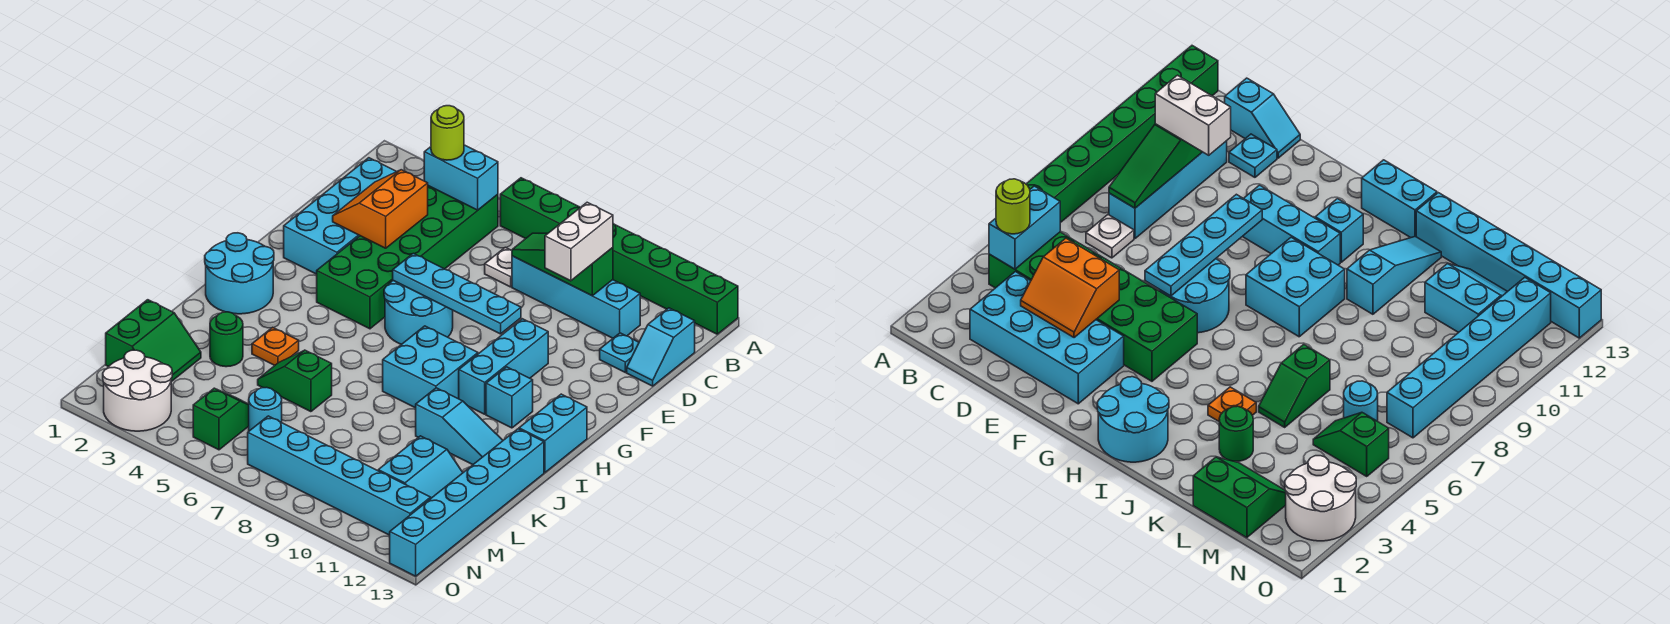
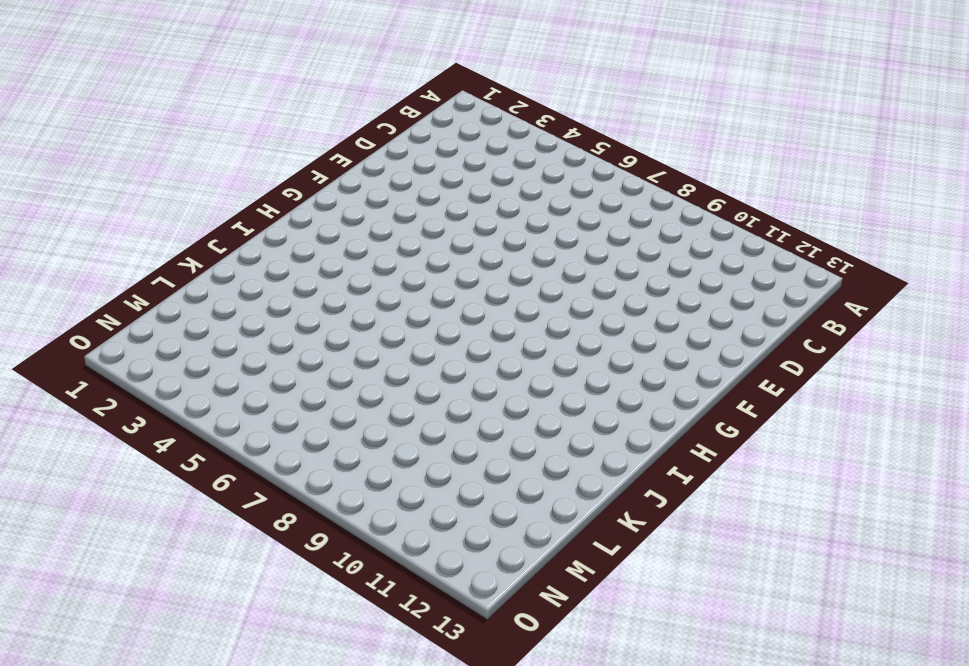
none -> green 1x8 brick [500,178,738,334]
none -> green 2x6 brick [317,186,498,329]
none -> cyan 2x4 brick [284,158,396,274]
none -> white 1x1 plate [485,247,512,287]

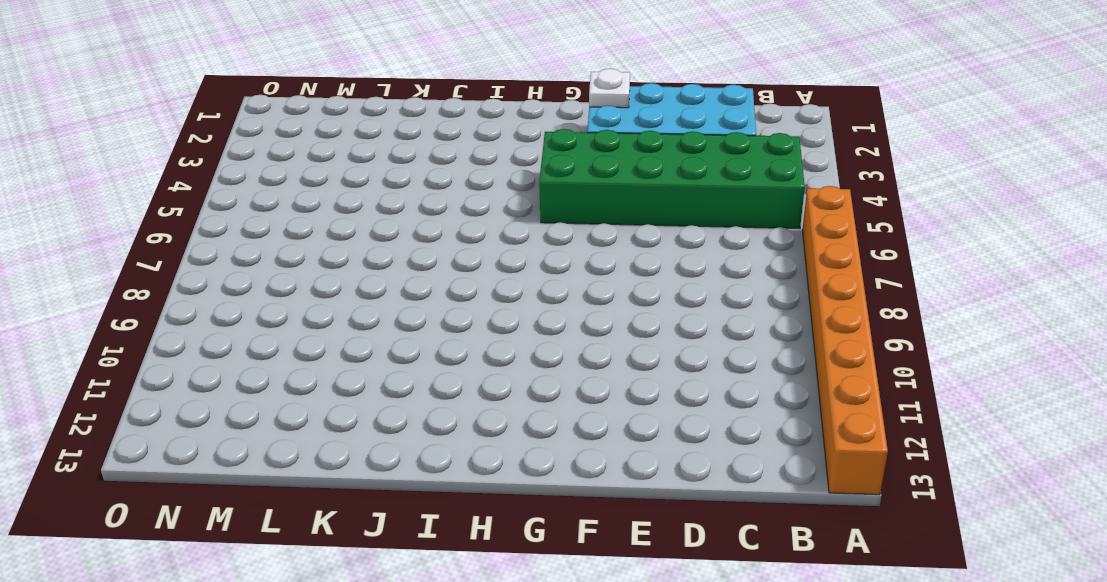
orange 1x8 brick [802,186,888,495] -> green 1x8 brick [500,178,738,334]
white 1x1 plate [589,68,630,108] -> white 1x1 plate moved to [485,247,512,287]
none -> cyan 1x4 brick [512,256,640,338]
none -> cyan 1x2 slope [627,308,695,386]
none -> cyan 1x1 plate [600,333,639,372]
none -> cyan 2x2 round brick [384,281,453,345]

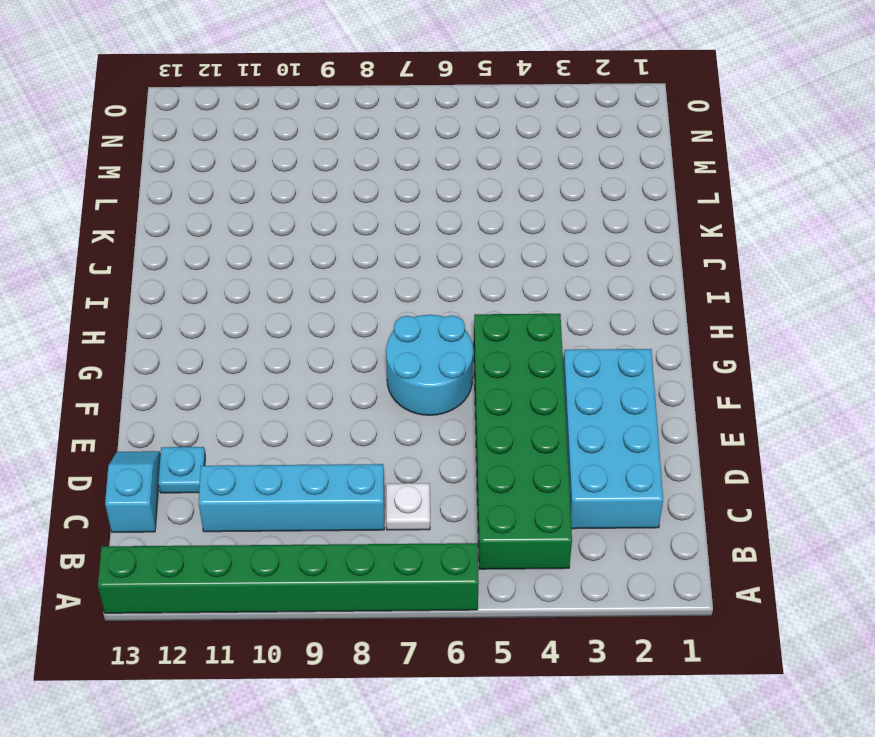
none -> cyan 1x3 brick [459,319,548,414]
none -> cyan 2x2 round brick [205,233,274,314]
none -> cyan 2x2 brick [383,326,478,408]
none -> cyan 1x1 brick [486,367,533,428]

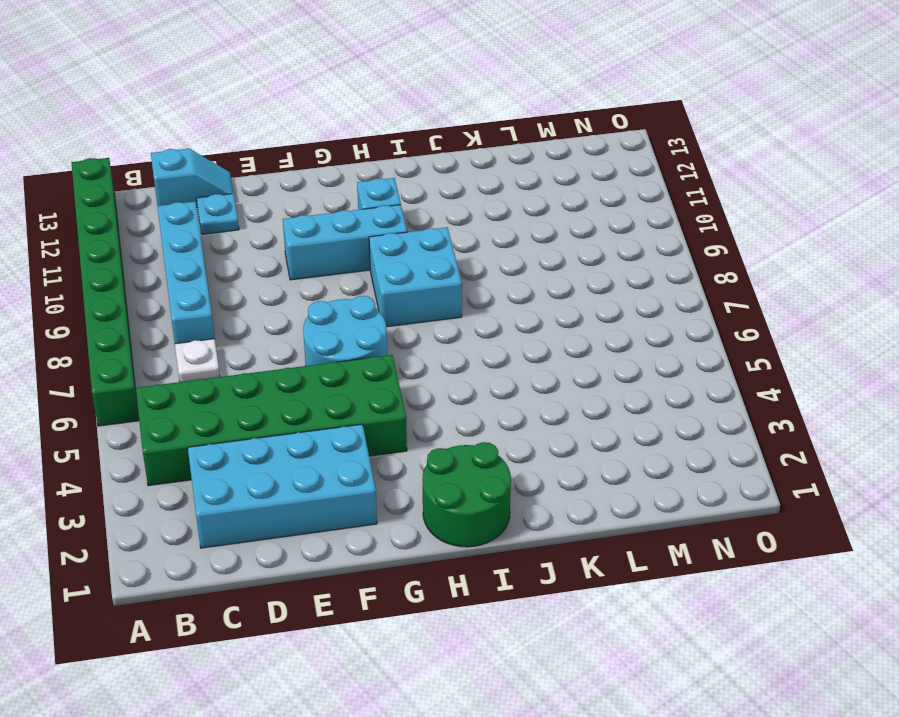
green 2x2 round brick [422,442,511,547] -> cyan 2x2 round brick [205,233,274,314]
none -> cyan 1x2 brick [519,394,587,473]
none -> orange 1x1 plate [252,327,299,365]
none -> cyan 1x3 slope [416,388,503,465]
none -> cyan 1x6 brick [390,429,544,576]

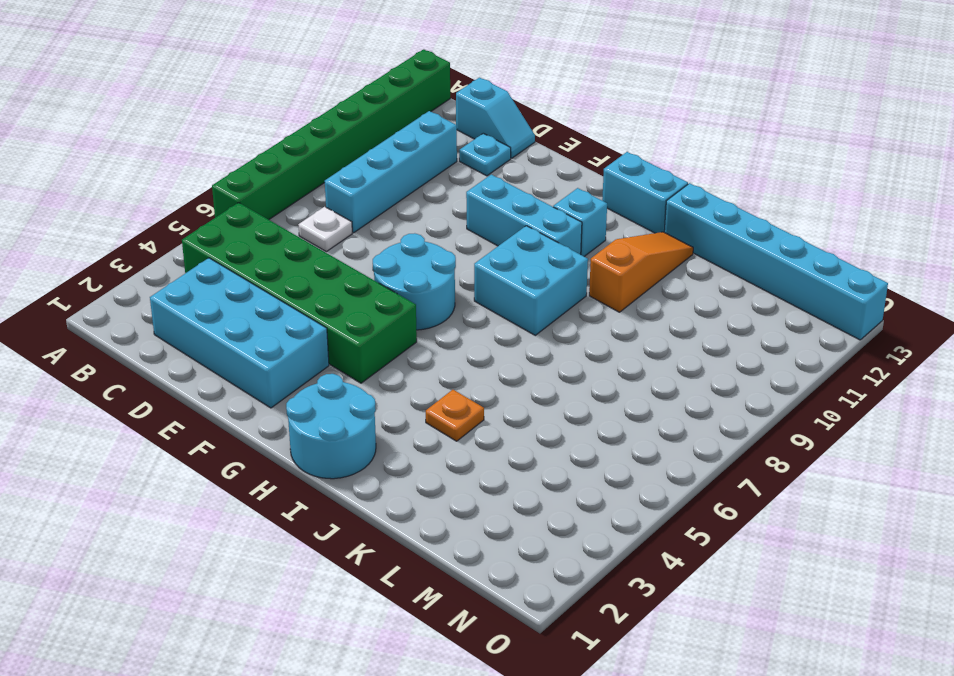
orange 1x3 slope [589,232,693,312] -> cyan 1x3 slope [416,388,503,465]
none -> green 1x1 round brick [210,312,243,367]
none -> green 1x2 slope [258,350,332,412]
none -> green 2x2 slope [106,300,201,382]
none -> cyan 2x2 slope [378,436,463,498]

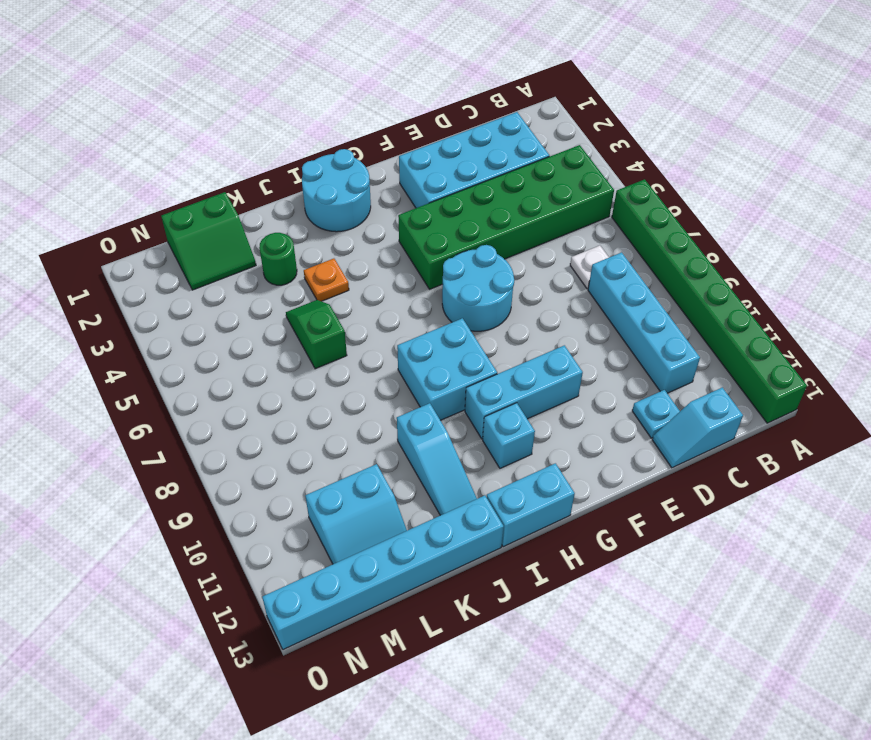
none -> green 1x2 slope [193,388,249,450]
none -> cyan 1x1 round brick [249,387,282,431]
none -> white 2x2 round brick [103,350,172,431]
none -> cyan 1x6 brick [248,416,431,535]

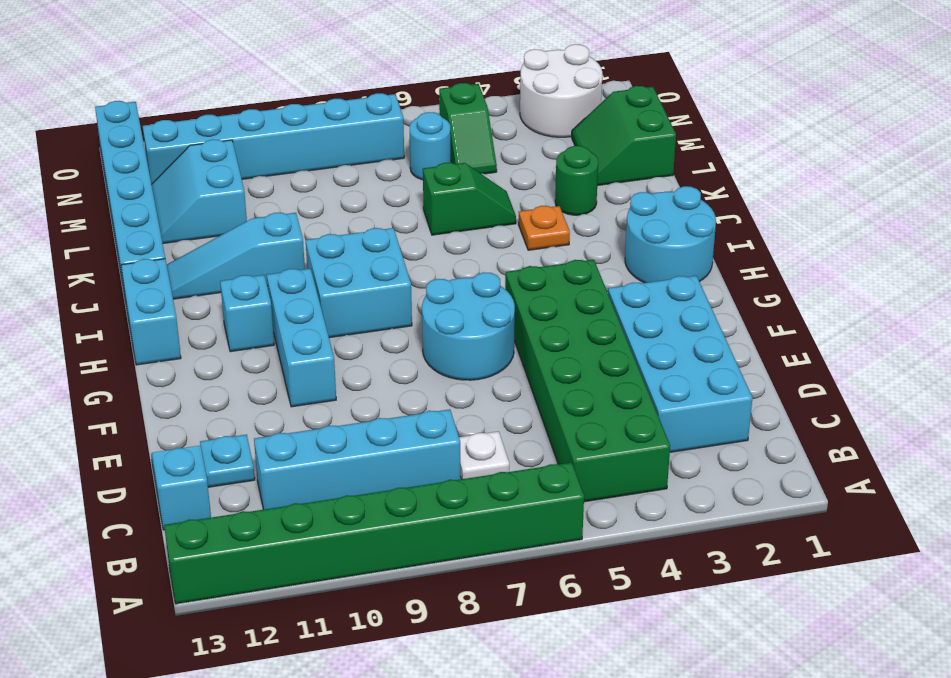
none -> cyan 1x2 brick [424,145,498,210]
none -> green 1x3 slope [512,233,613,296]
none -> orange 2x2 slope [333,170,428,248]
none -> cyan 1x4 plate [393,253,521,334]

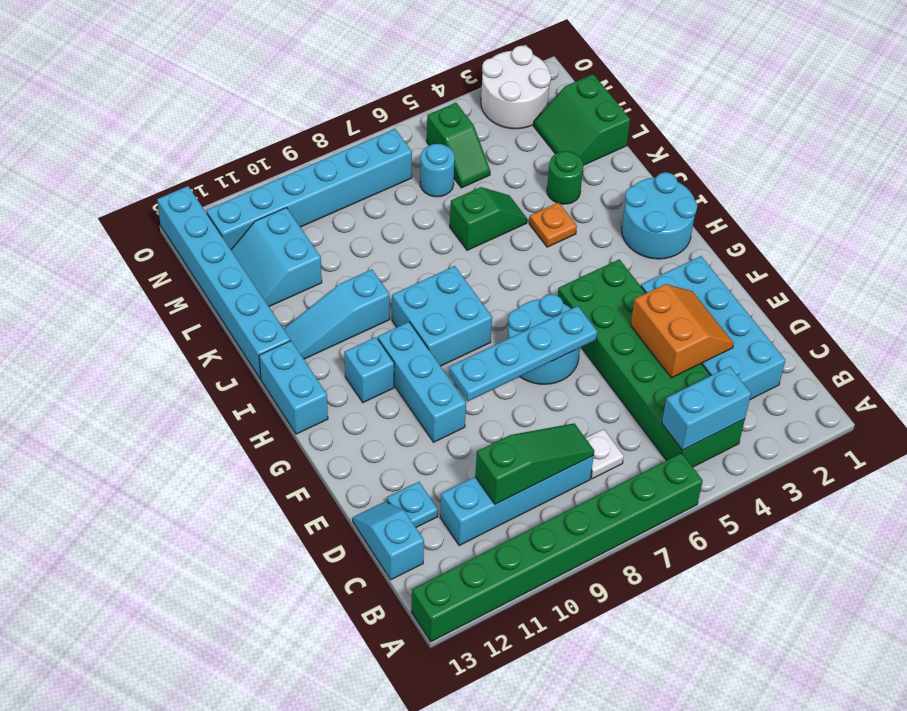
none -> lime 1x1 round brick [431,106,464,160]
none -> white 1x2 brick [545,202,613,281]

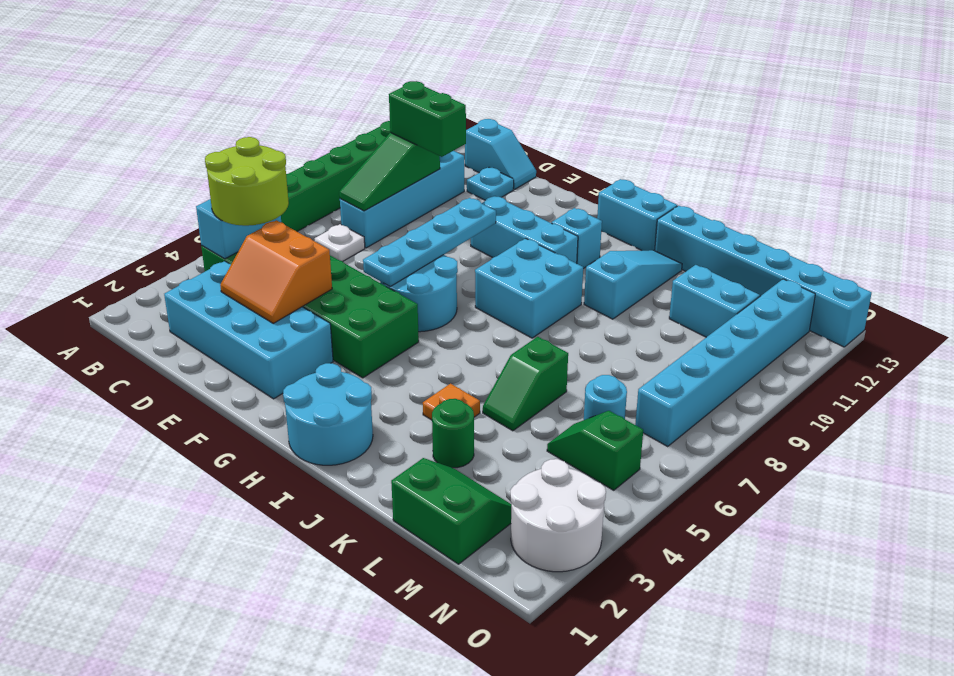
lime 2x2 round brick [205,137,289,226] -> lime 1x1 round brick [431,106,464,160]
green 1x2 brick [389,81,466,157] -> white 1x2 brick [545,202,613,281]

